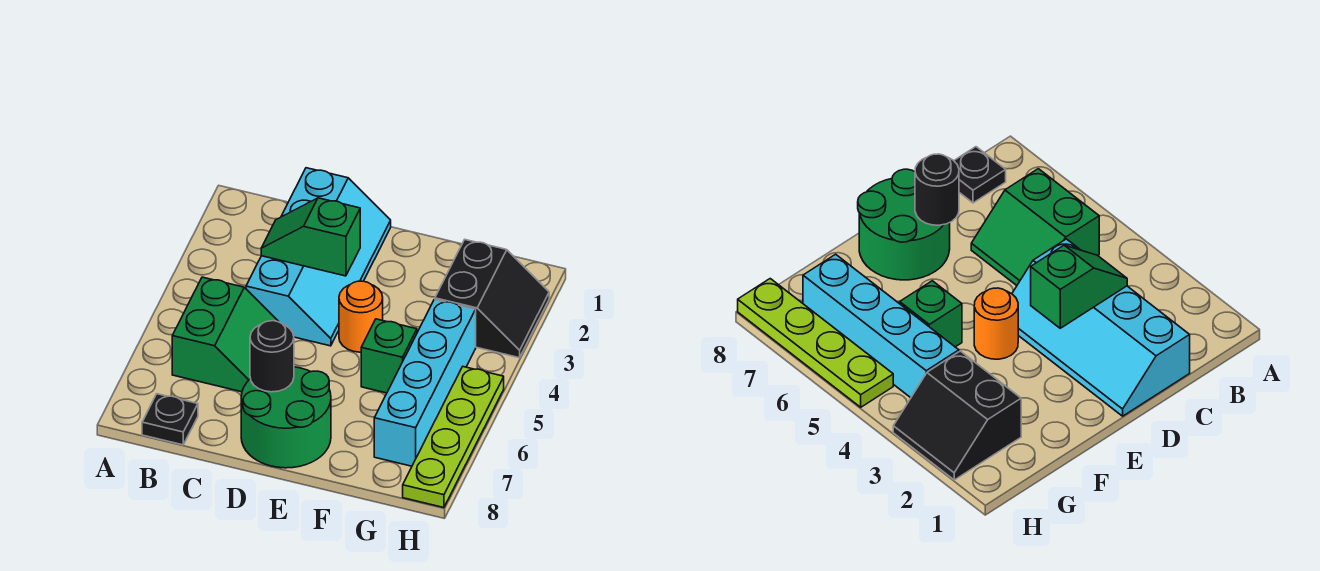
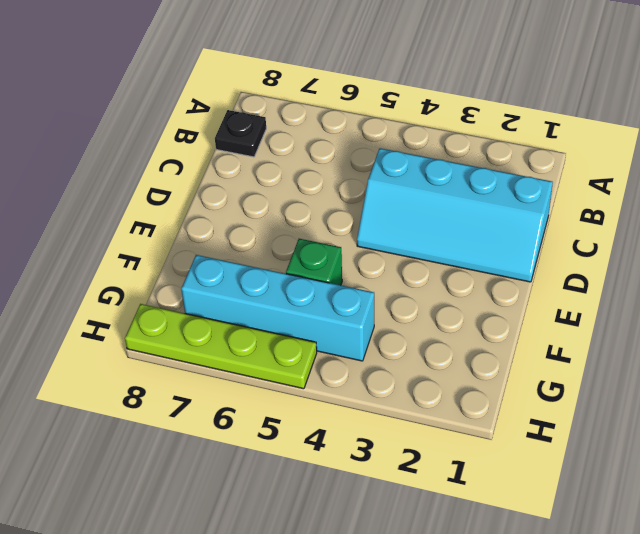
none -> green 2x2 slope [172,277,279,392]
none -> green 2x2 round brick [241,367,331,468]

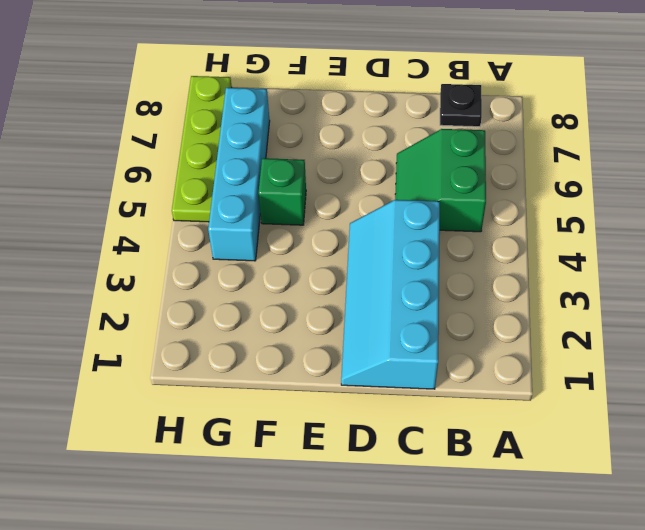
none -> green 2x2 round brick [241,367,331,468]
none -> orange 1x1 round brick [339,281,383,352]

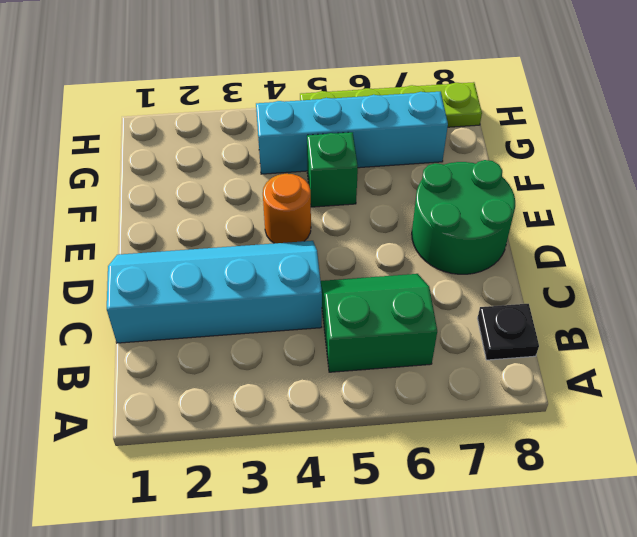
none -> black 2x2 slope [435,240,549,358]
none -> green 1x2 slope [261,198,360,276]

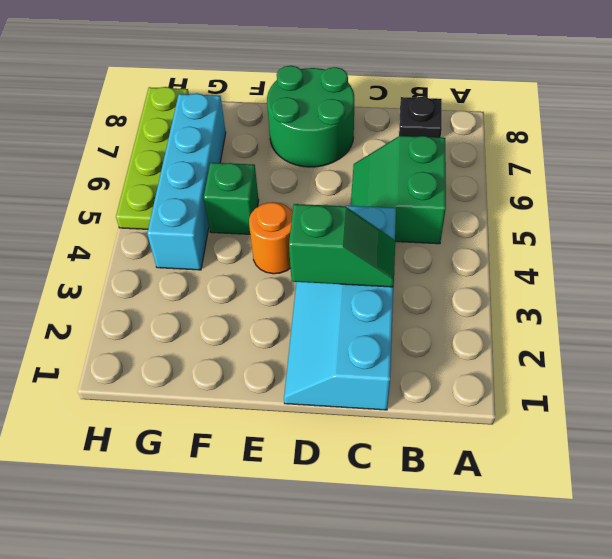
none -> black 2x2 slope [435,240,549,358]
none -> black 1x1 round brick [250,321,294,392]

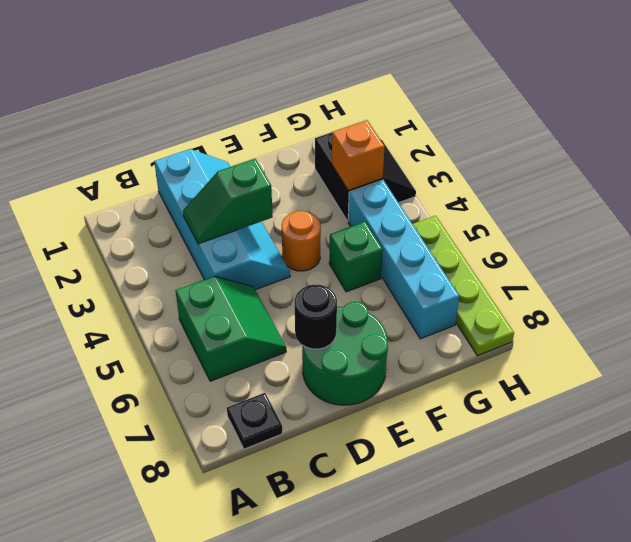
orange 1x1 brick [332,120,385,190] -> none

